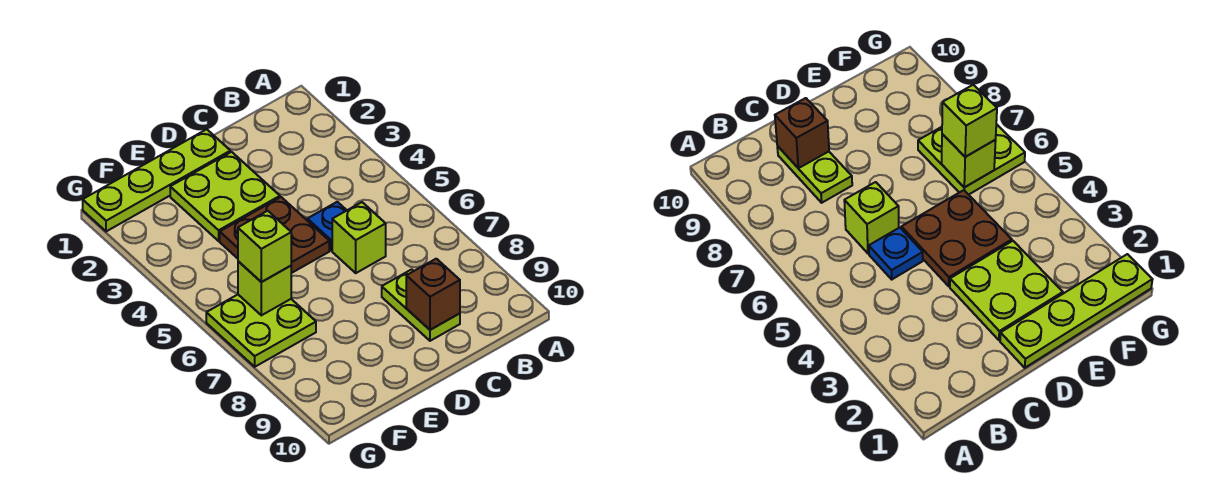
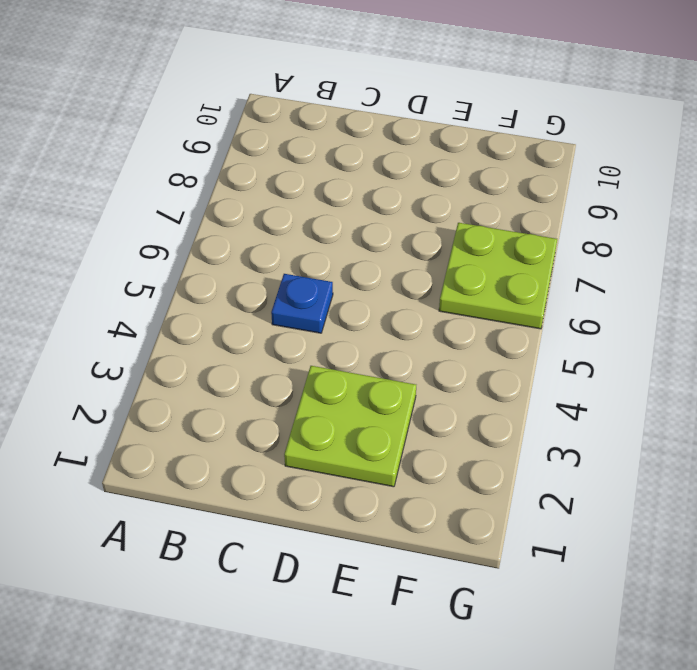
none -> lime 1x1 brick [332,202,386,273]
none -> lime 1x2 plate [382,270,460,341]

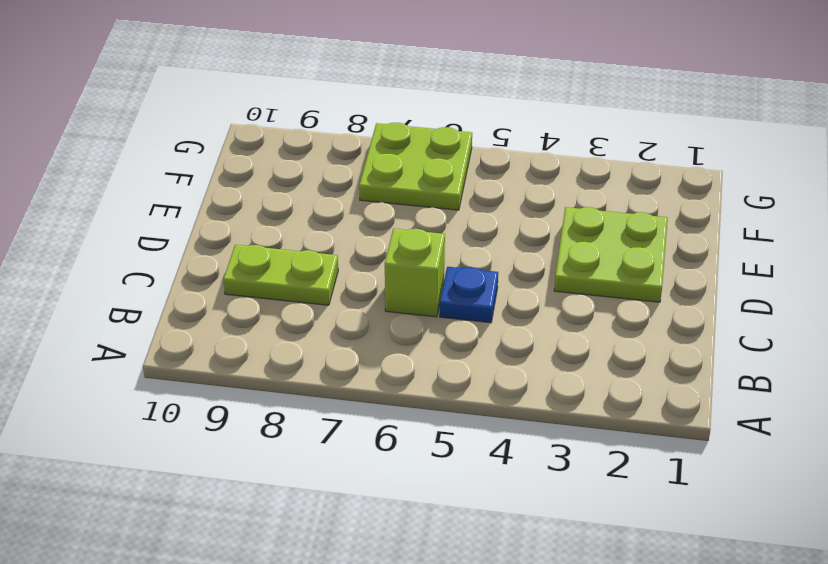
none -> lime 1x4 plate [83,129,230,231]
none -> brown 2x2 plate [220,197,329,273]

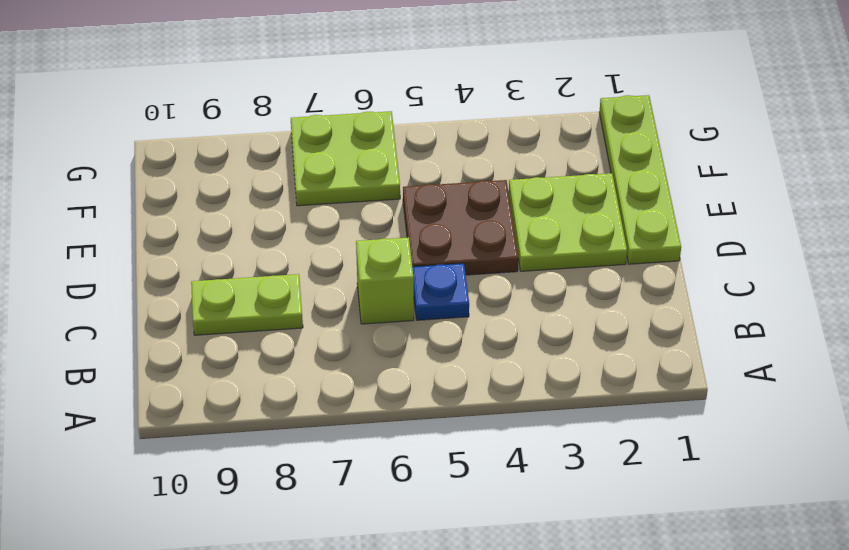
none -> brown 1x1 brick [406,259,460,330]
none -> lime 1x1 brick [238,261,291,315]

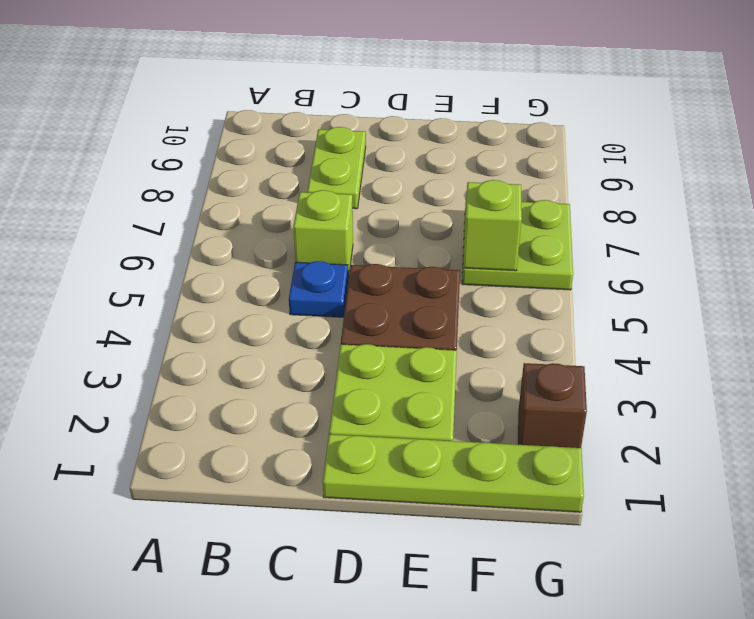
brown 1x1 brick [518,363,587,448] -> brown 1x1 brick moved to [406,259,460,330]
none -> lime 1x1 brick [238,211,291,282]

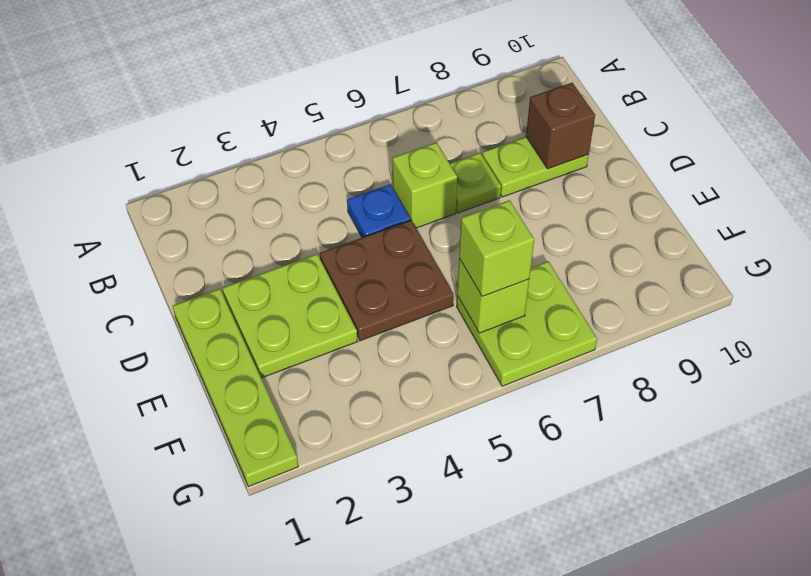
lime 1x1 plate [450,153,501,213] -> none

